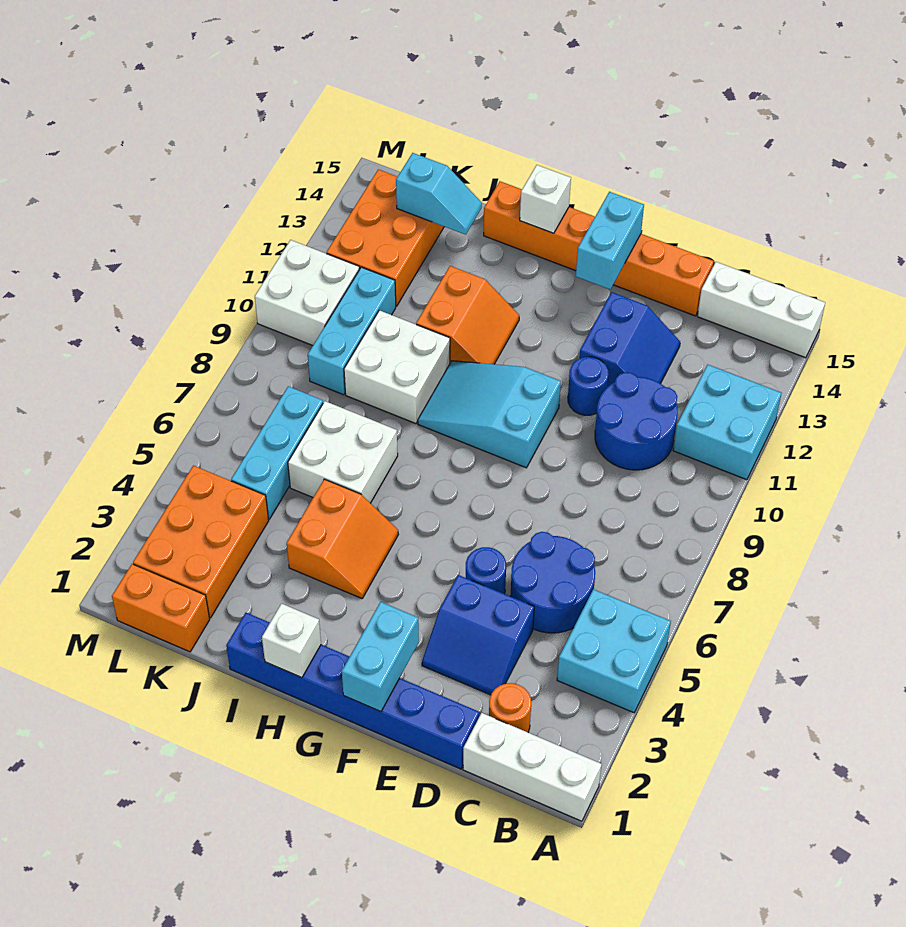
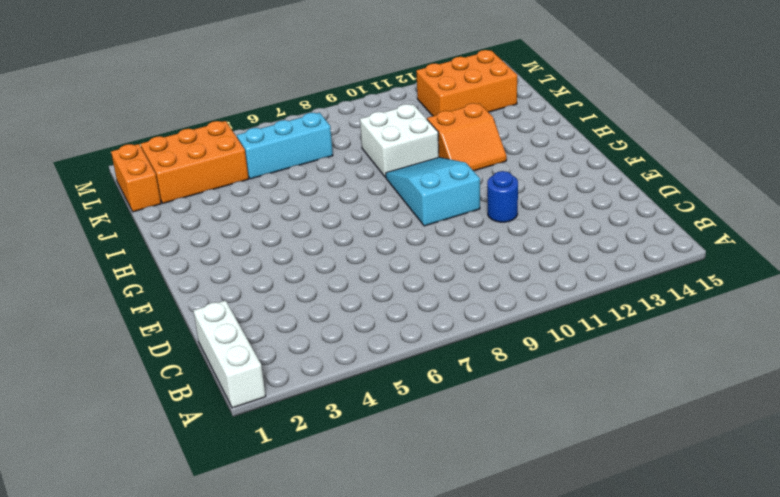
none -> cyan 2x2 brick [557,589,671,713]
none -> cyan 2x2 brick [673,365,781,480]
none -> white 1x3 brick [697,262,825,358]

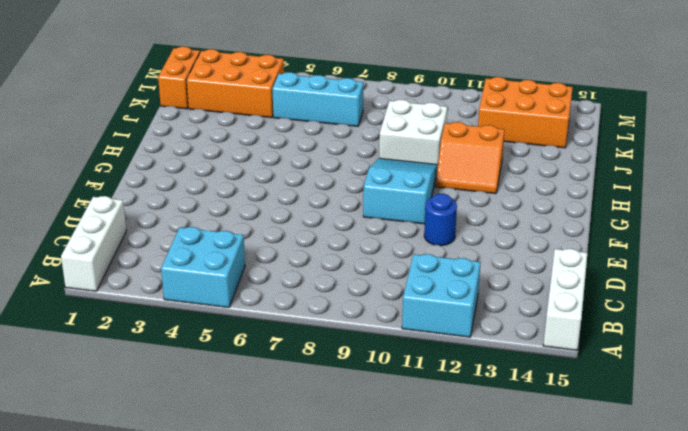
none -> orange 1x1 round brick [489,683,531,732]
none -> blue 2x2 round brick [511,532,595,633]
none -> blue 2x2 round brick [595,372,678,470]

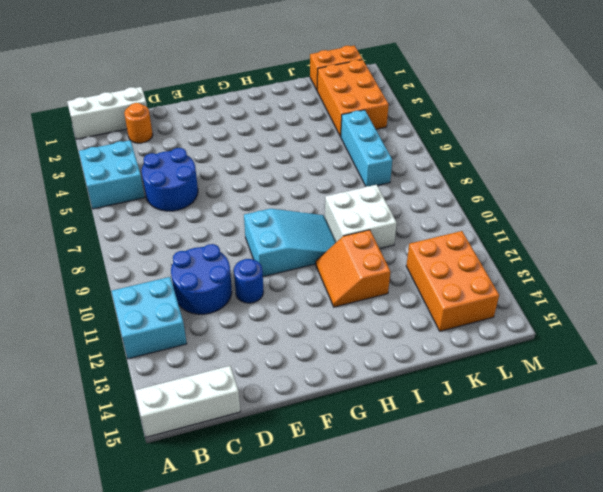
none -> blue 1x6 brick [226,613,480,769]
none -> blue 2x2 slope [422,575,534,695]
none -> blue 2x2 slope [579,292,680,387]

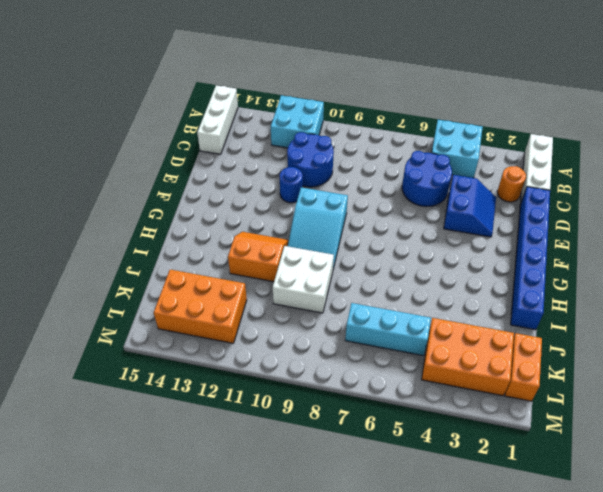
none -> blue 2x2 slope [579,292,680,387]
none -> orange 1x6 brick [484,181,714,316]
none -> blue 1x1 round brick [466,547,506,594]

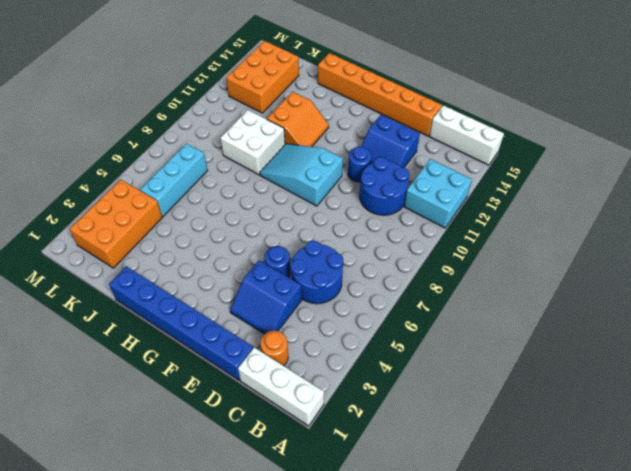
blue 2x2 slope [361,115,420,168] -> blue 2x2 slope turned to [579,292,680,387]
none -> cyan 2x2 brick [557,589,671,713]
none -> orange 2x2 slope [287,479,398,598]
none -> white 2x2 brick [288,401,398,503]

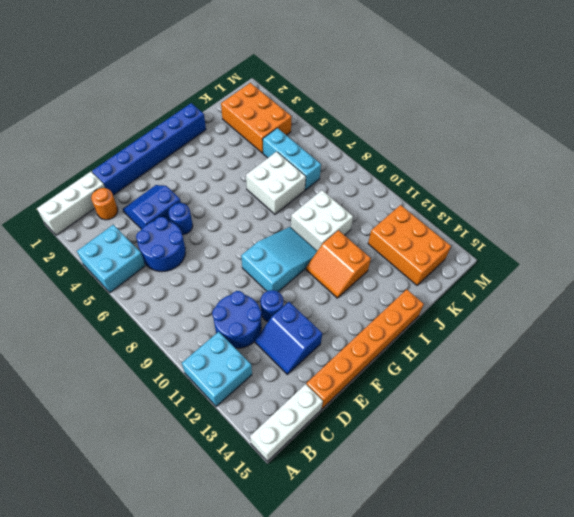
none -> orange 2x2 slope [287,479,398,598]
none -> orange 1x2 brick [112,564,210,652]
none -> cyan 1x3 brick [308,267,396,395]

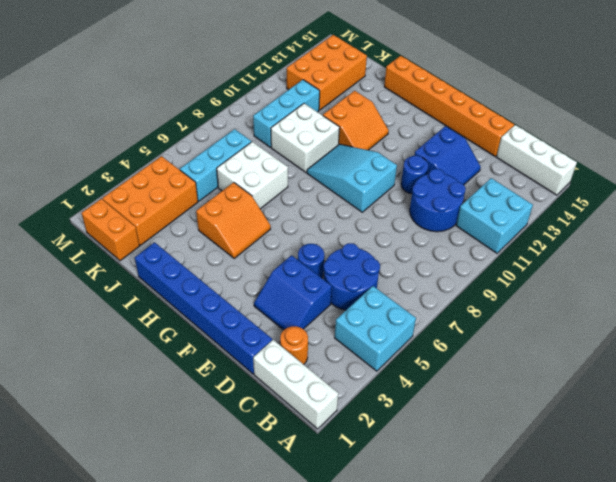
none -> white 2x2 brick [255,240,360,345]
none -> cyan 1x2 brick [342,602,419,712]
none -> cyan 1x2 brick [576,192,644,289]

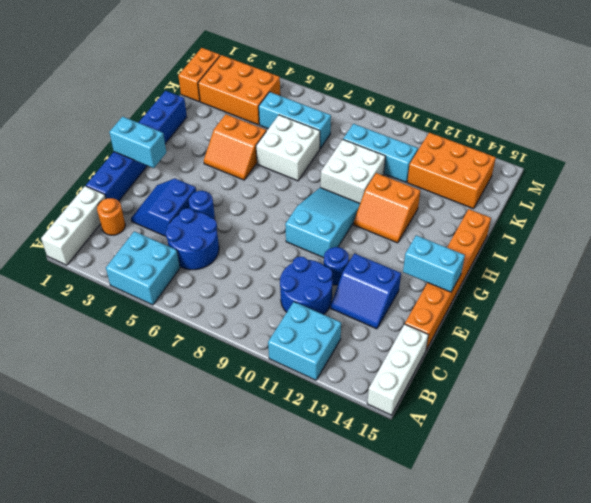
none -> white 2x2 brick [255,240,360,345]
none -> white 1x1 brick [262,604,321,678]
none -> white 1x1 brick [520,165,571,233]

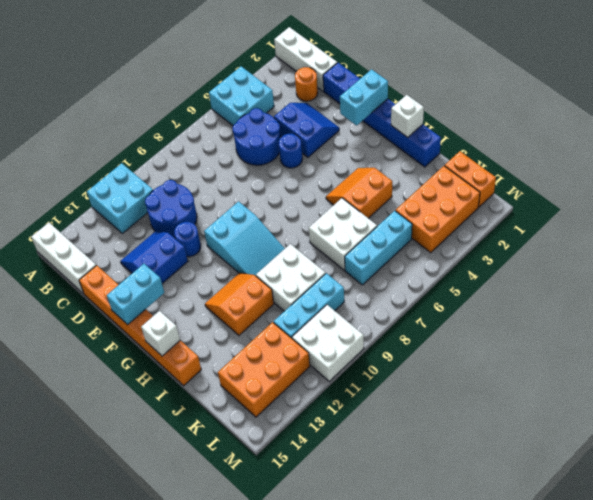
none -> cyan 1x2 slope [396,153,482,235]

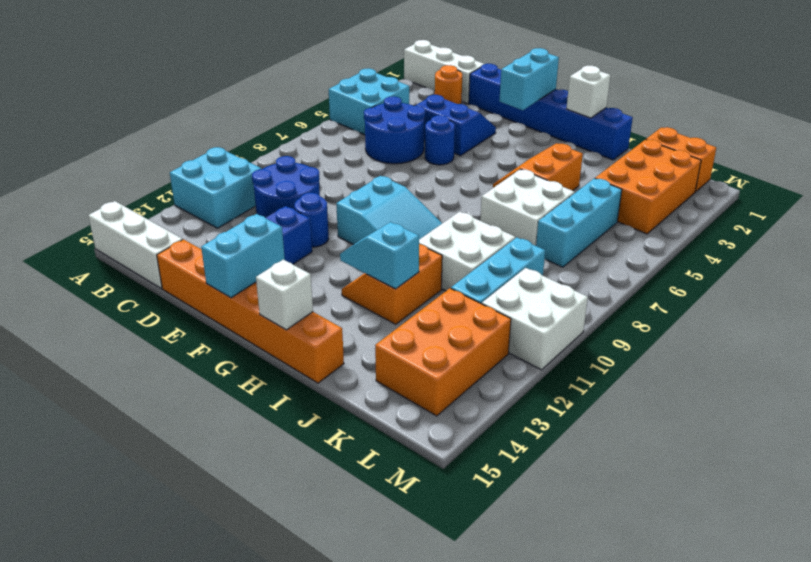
cyan 1x2 slope [340,222,419,289] -> cyan 1x2 slope moved to [396,153,482,235]

